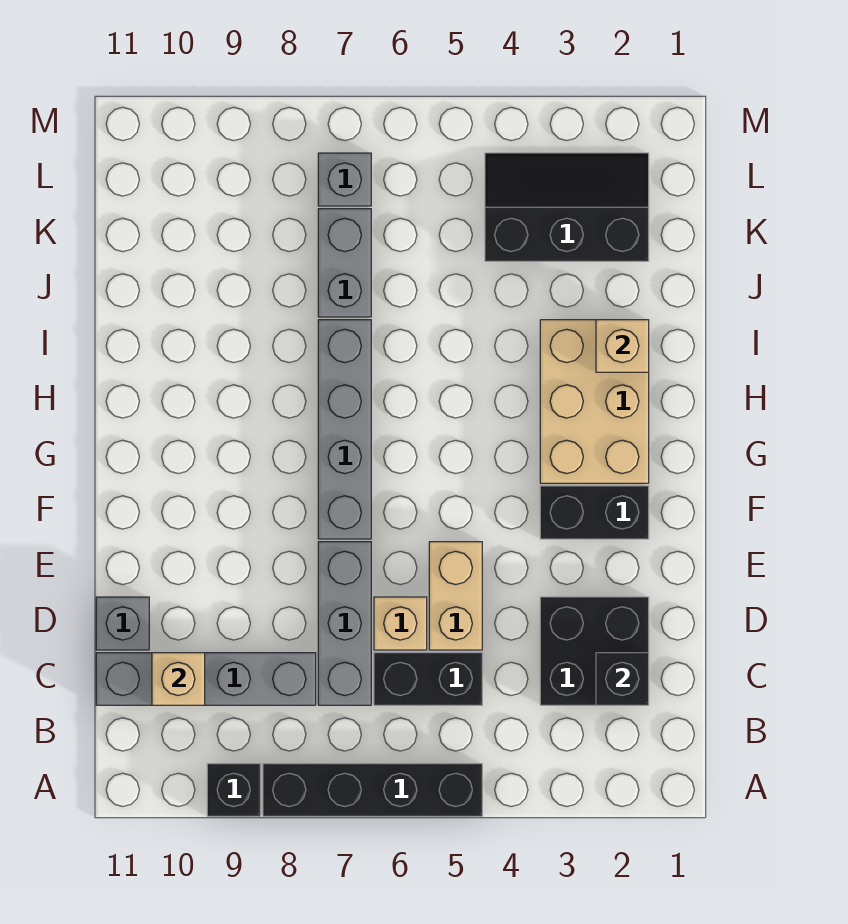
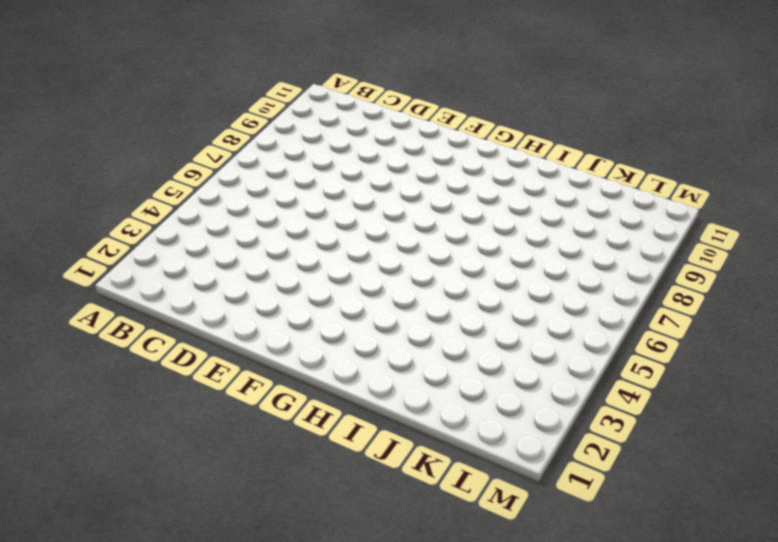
none -> black 1x4 brick [263,764,482,816]
none -> black 1x1 brick [207,764,260,816]
none -> black 2x2 brick [540,597,649,705]

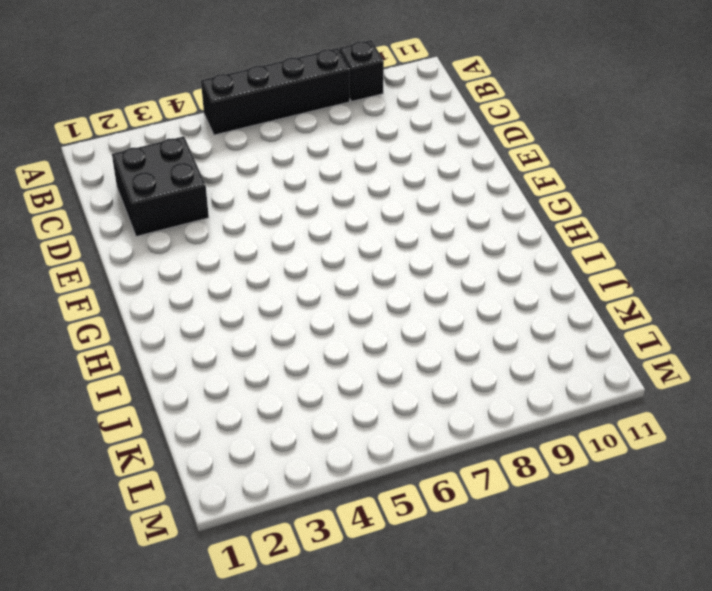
none -> black 1x2 brick [374,653,482,705]
none -> grey 1x3 brick [318,542,371,705]
none -> grey 1x4 brick [96,653,316,705]

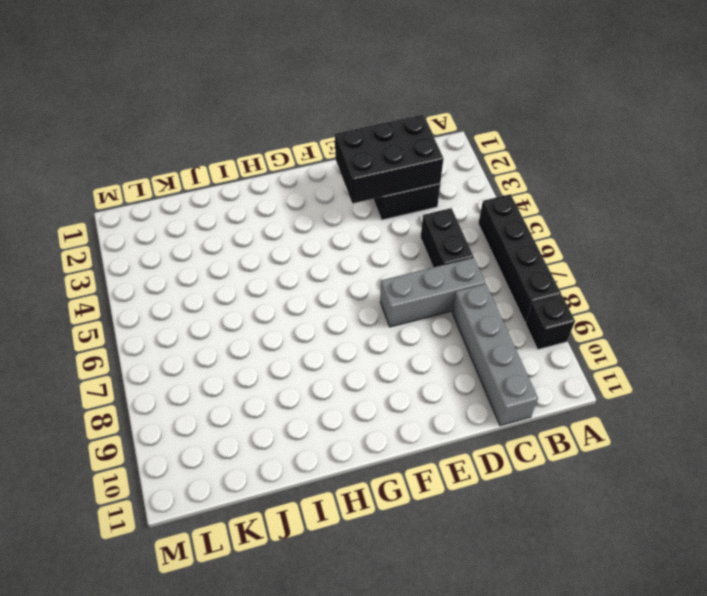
black 2x3 brick [335,115,444,203] -> black 1x1 brick [596,653,649,705]
none -> tan 1x2 brick [429,542,482,650]
none -> tan 1x1 brick [374,597,427,650]
none -> grey 1x1 brick [96,597,149,650]

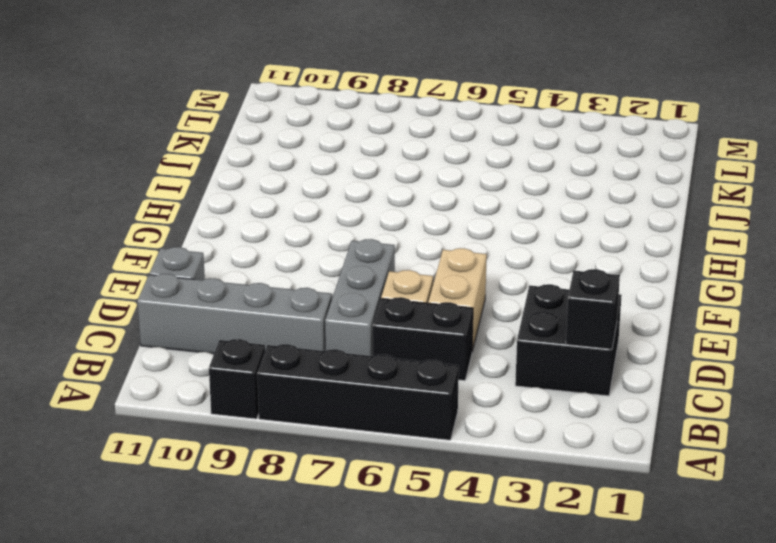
none -> black 1x2 brick [540,486,649,539]
none -> grey 1x4 brick [318,320,371,539]
none -> tan 2x3 brick [540,320,649,483]

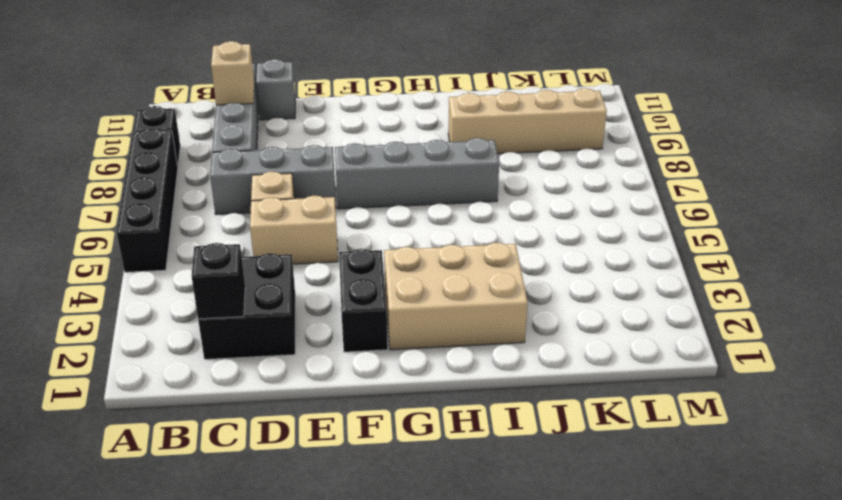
tan 1x4 brick [448,88,607,154] -> none
none -> black 1x2 brick [374,653,482,705]
none -> grey 1x2 brick [318,209,371,317]
none -> black 2x3 slope [485,153,649,261]

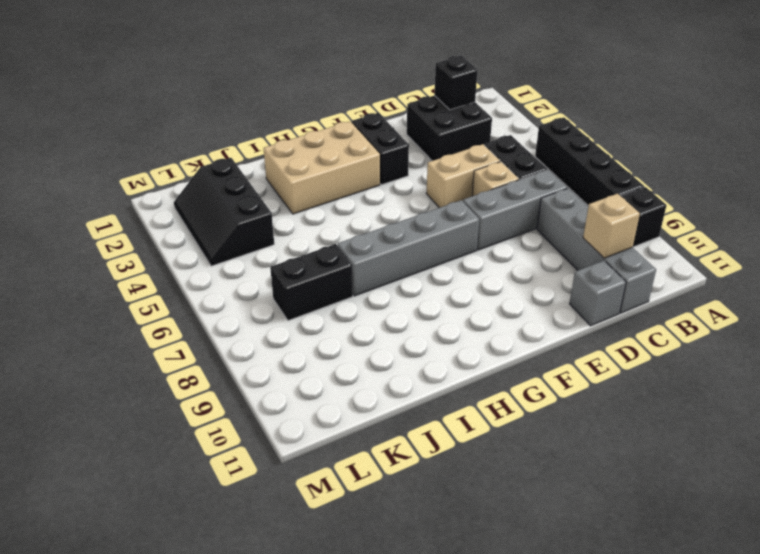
black 1x2 brick [270,244,353,321] -> grey 1x2 brick [318,209,371,317]
none -> grey 1x1 brick [318,153,371,206]
none -> tan 1x1 brick [596,320,649,372]

